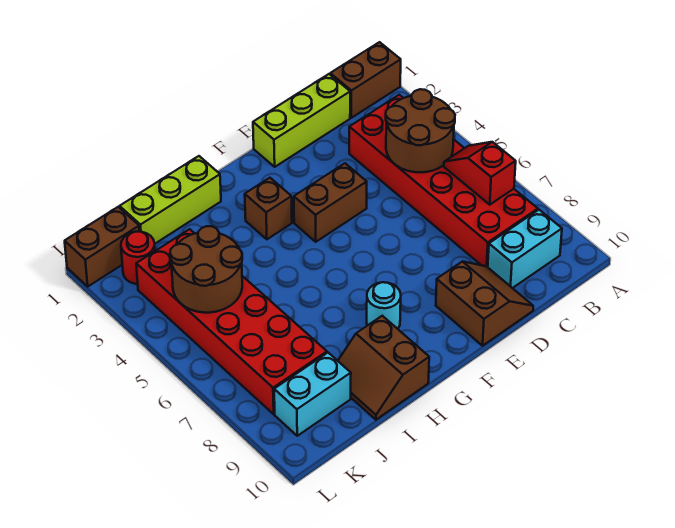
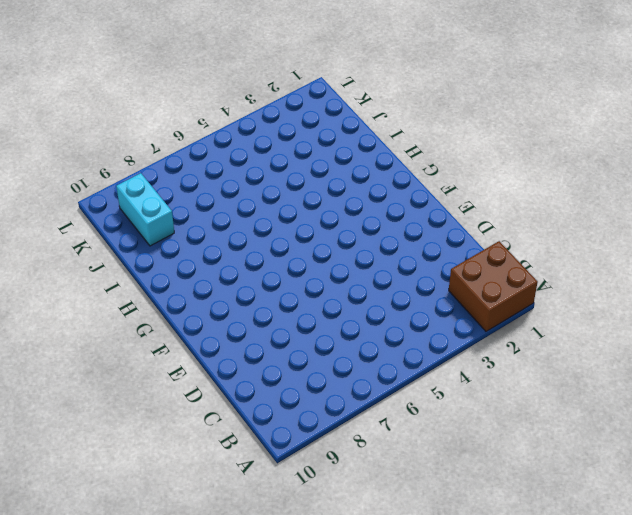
brown 2x2 brick [449,241,538,331] -> brown 1x2 brick [330,42,401,118]
none -> red 2x6 brick [349,95,538,267]
none -> cyan 1x2 brick [488,210,562,288]
none -> lime 1x3 brick [253,74,350,167]

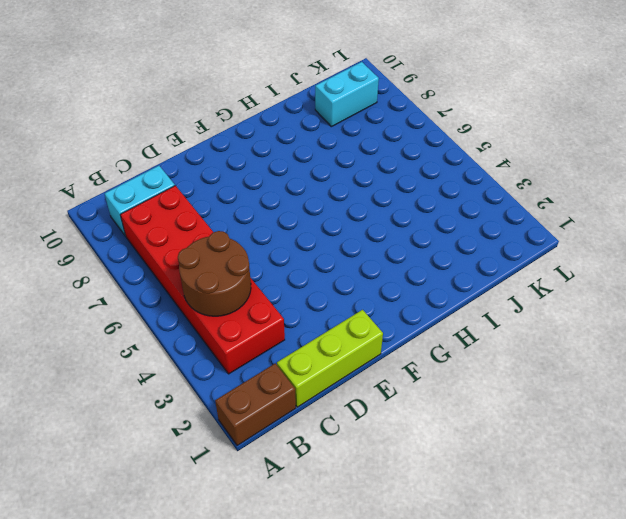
none -> brown 2x2 slope [436,262,533,346]
none -> brown 1x2 brick [294,163,367,242]
none -> brown 1x1 brick [245,178,292,239]

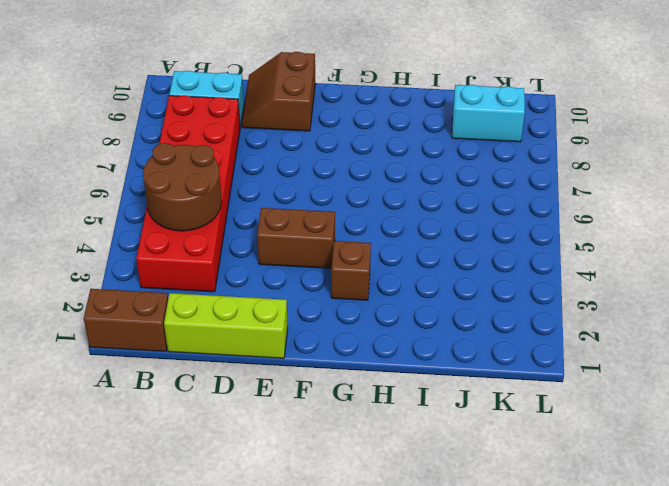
none -> cyan 1x1 round brick [367,282,401,329]
none -> lime 1x3 brick [120,156,221,243]
none -> brown 2x2 slope [338,316,429,420]

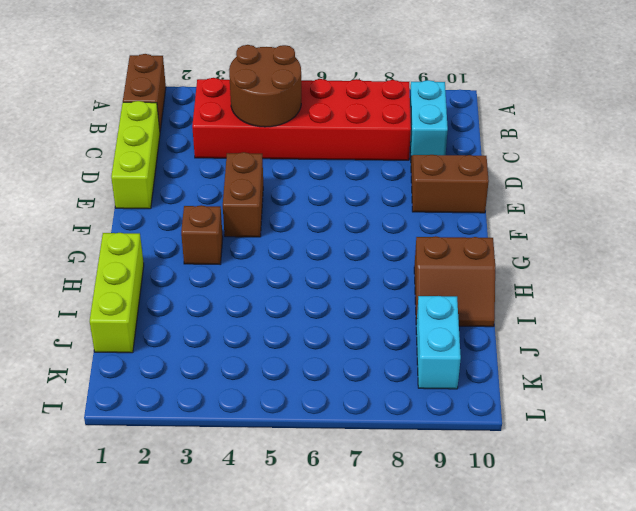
none -> cyan 1x1 round brick [367,282,401,329]
none -> red 2x6 brick [136,229,327,414]
none -> brown 1x2 brick [65,207,140,286]

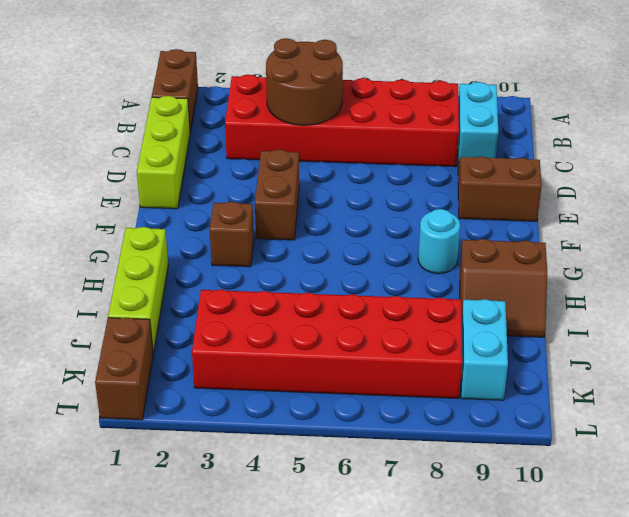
none -> red 1x1 round brick [121,232,155,284]
none -> red 1x2 slope [444,142,516,205]
none -> brown 2x2 round brick [170,226,242,313]

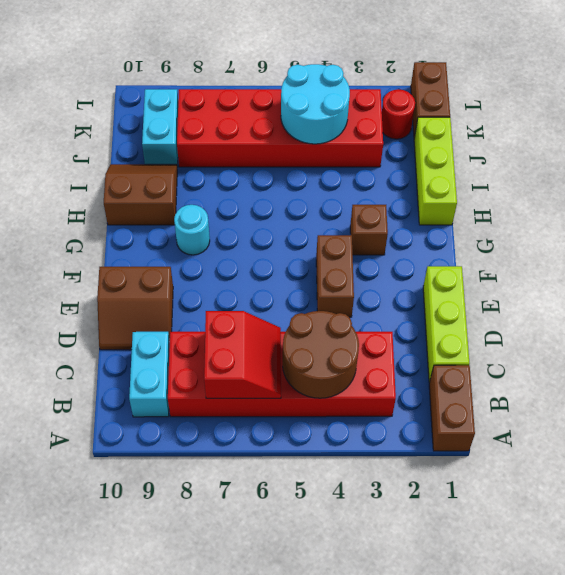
red 2x2 slope [204,311,281,398] -> red 1x2 slope [444,142,516,205]
cyan 2x2 round brick [281,64,350,144] -> brown 2x2 round brick [170,226,242,313]

